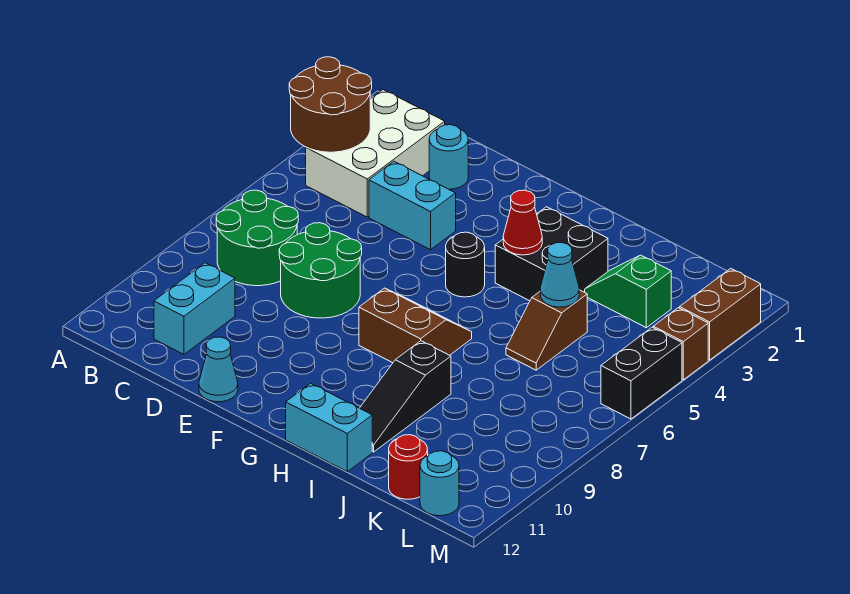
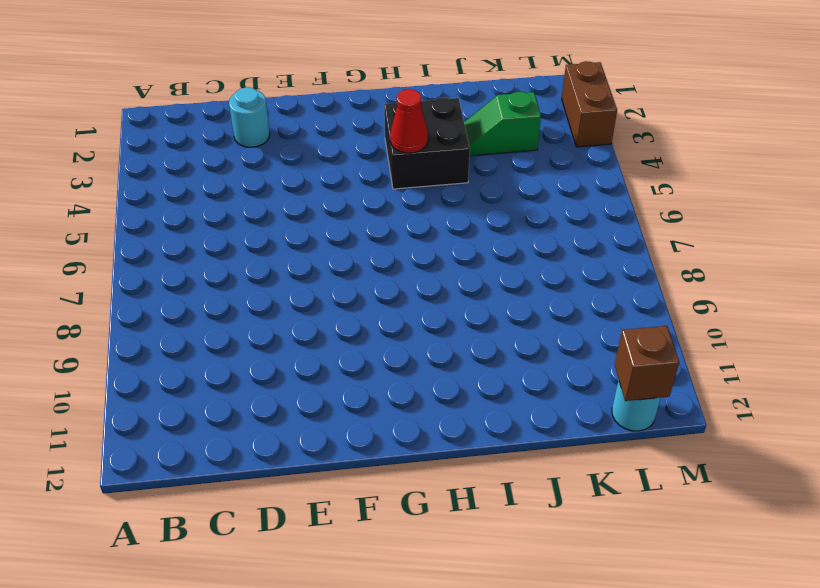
brown 1x1 brick [615,326,679,401] -> brown 1x1 brick moved to [653,308,708,380]
none -> white 2x3 brick [306,90,445,217]
none -> green 2x2 round brick [216,190,298,286]
none -> cyan 1x2 brick [154,263,235,354]

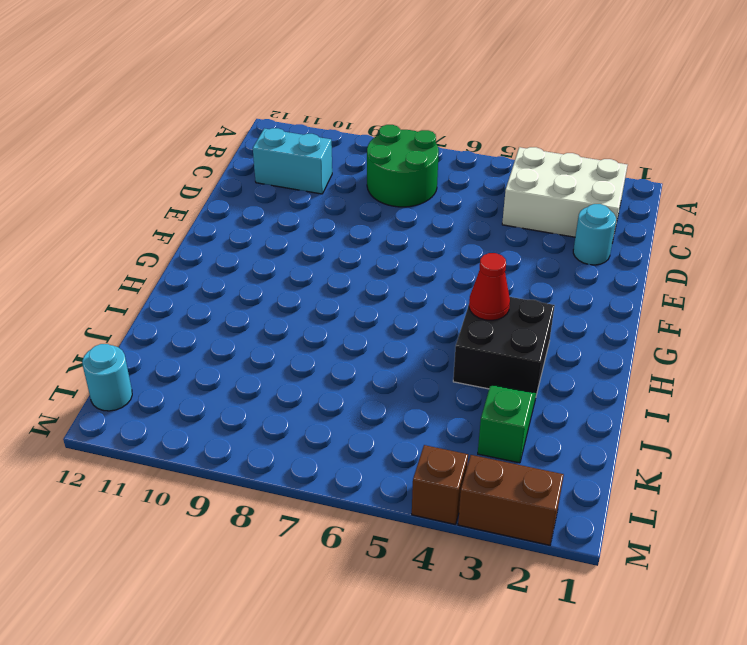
none -> cyan 1x2 brick [369,161,456,250]
none -> green 2x2 round brick [279,223,362,318]
none -> cyan 1x1 cone [199,337,238,402]

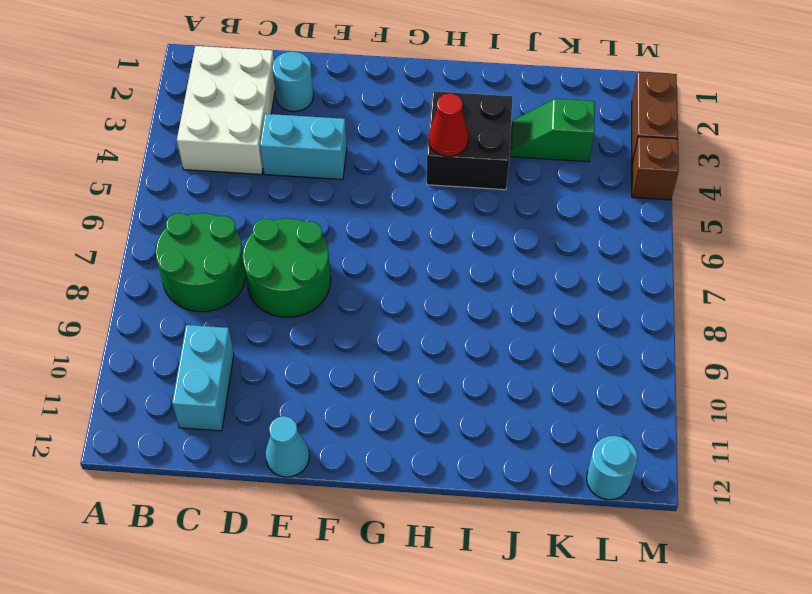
none -> black 1x1 round brick [446,232,485,297]
none -> brown 2x2 slope [359,288,472,363]
none -> cyan 1x2 brick [286,383,372,472]

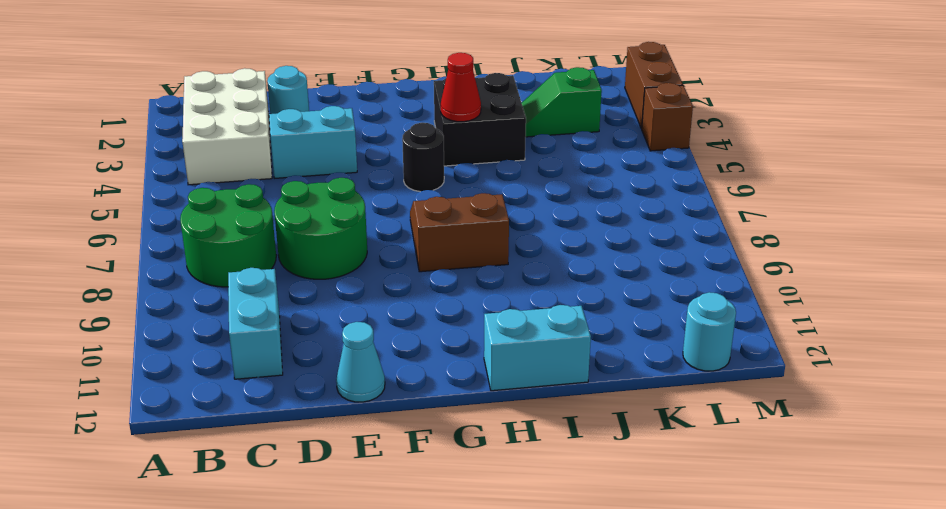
none -> black 1x3 slope [360,341,451,452]
none -> brown 1x2 slope [506,290,587,370]
none -> red 1x1 round brick [389,435,428,499]

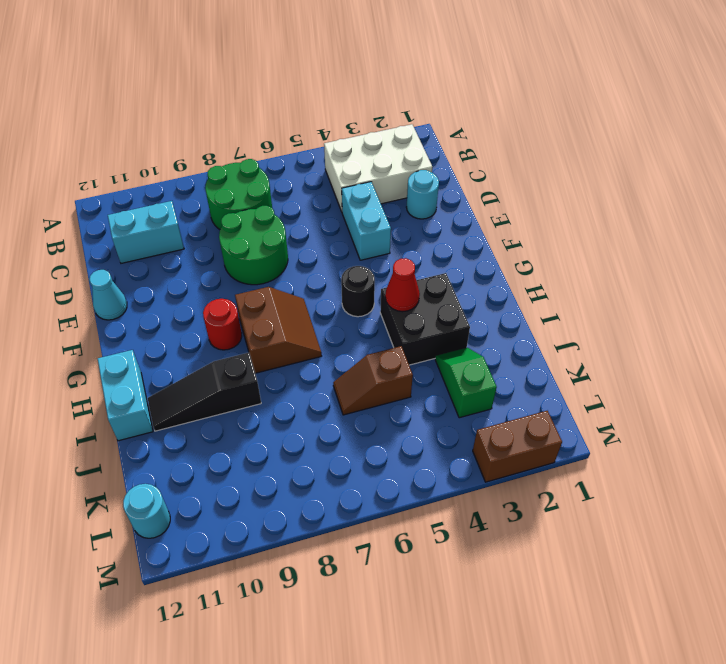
red 1x1 round brick [203,299,242,350] -> red 1x1 round brick moved to [389,435,428,499]
none -> brown 1x1 brick [653,308,708,380]
none -> black 1x2 brick [601,327,682,419]
none -> brown 2x2 round brick [289,57,372,152]

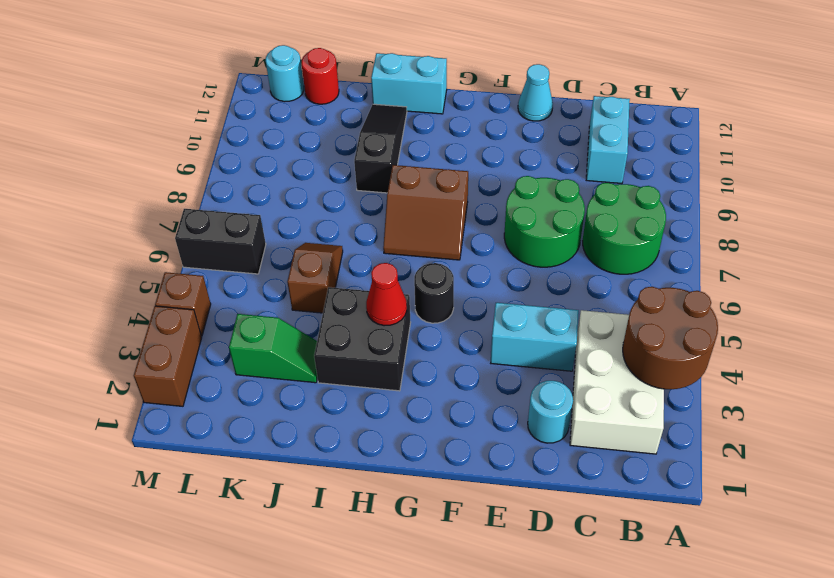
black 1x2 brick [175,209,266,274] -> black 1x2 brick turned to [601,327,682,419]
none -> cyan 1x1 cone [540,243,579,307]

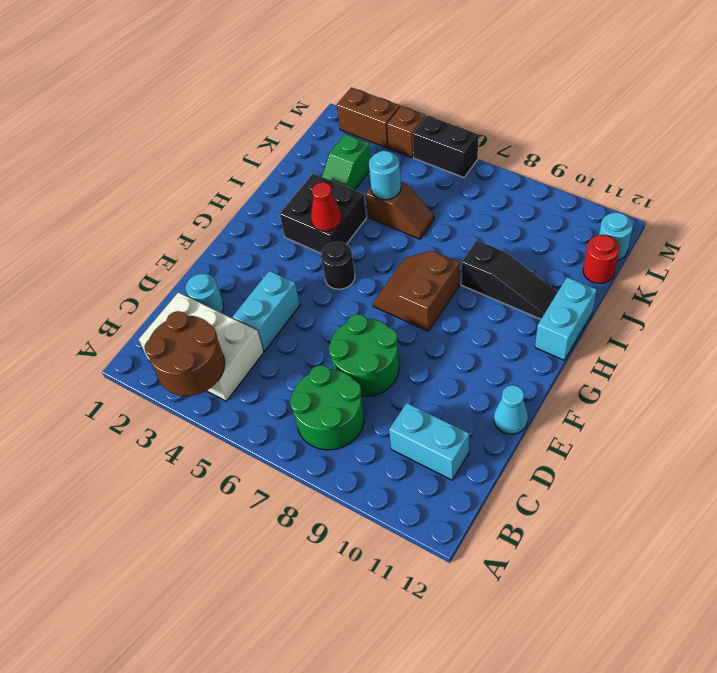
cyan 1x1 round brick [369,151,401,200] -> cyan 1x1 cone [540,243,579,307]

